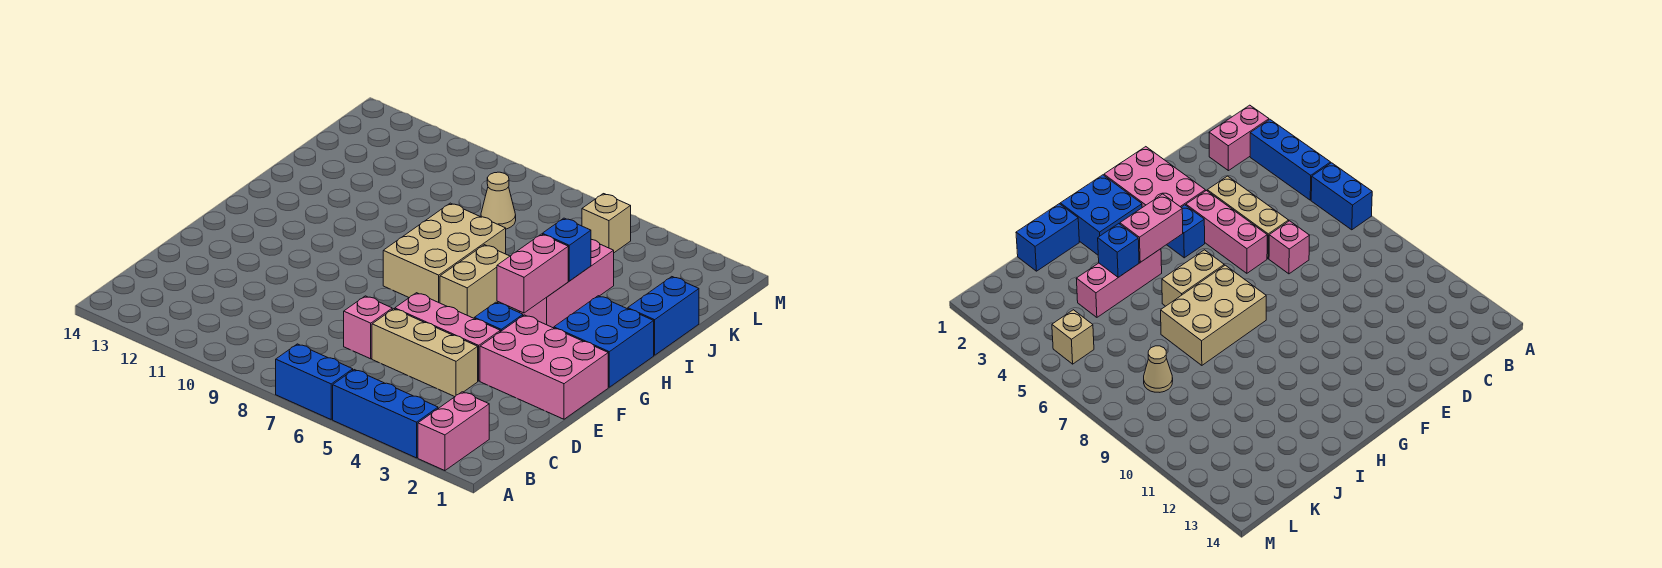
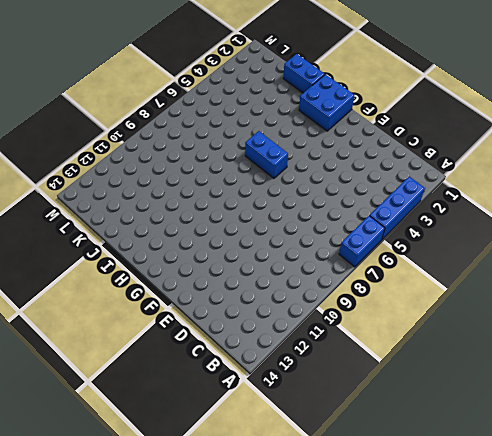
blue 1x2 brick [245,131,288,178] -> tan 1x2 brick [440,245,510,318]
none -> pink 1x2 brick [418,392,489,471]
none -> tan 1x3 brick [372,309,478,397]
none -> pink 1x1 brick [344,296,392,359]

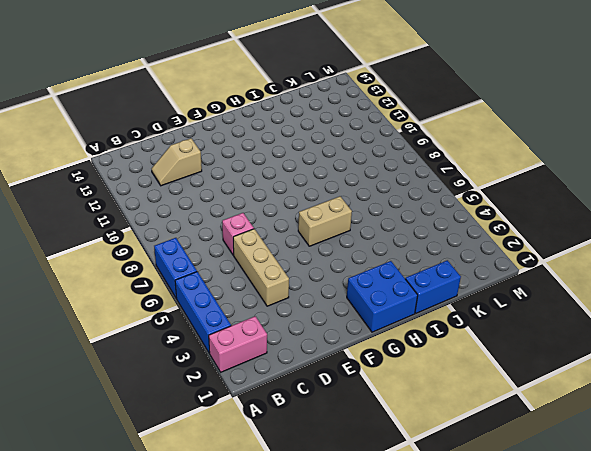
tan 1x2 slope [151,138,202,186] -> none
none -> pink 2x3 brick [480,315,608,419]
none -> pink 1x3 brick [395,293,500,381]
none -> blue 1x1 brick [474,302,523,332]

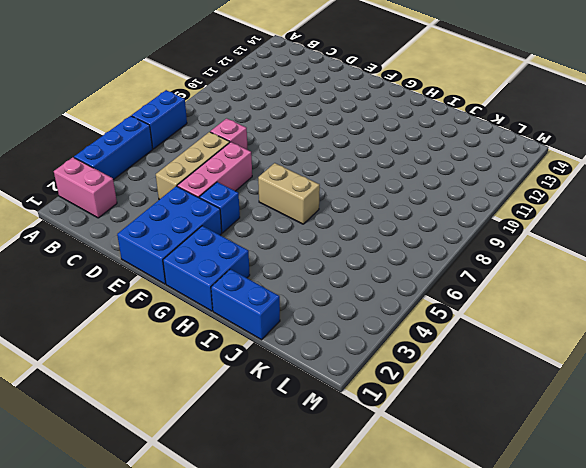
blue 2x3 brick [117,186,222,284] -> pink 2x3 brick [480,315,608,419]
none -> tan 2x3 brick [383,203,506,303]
none -> pink 1x3 brick [519,239,614,328]
none -> tan 1x1 cone [481,172,516,229]

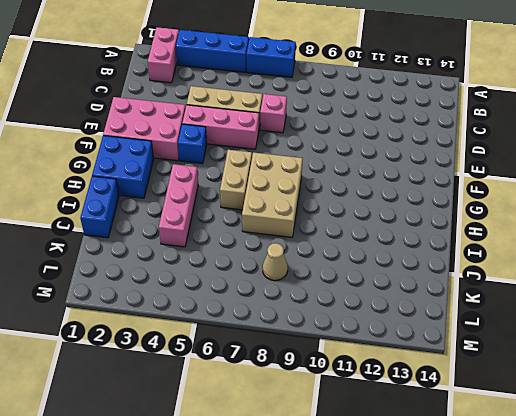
none -> tan 1x1 brick [582,194,631,253]
none -> pink 1x2 brick [497,234,568,313]
none -> blue 1x1 brick [542,218,591,281]

